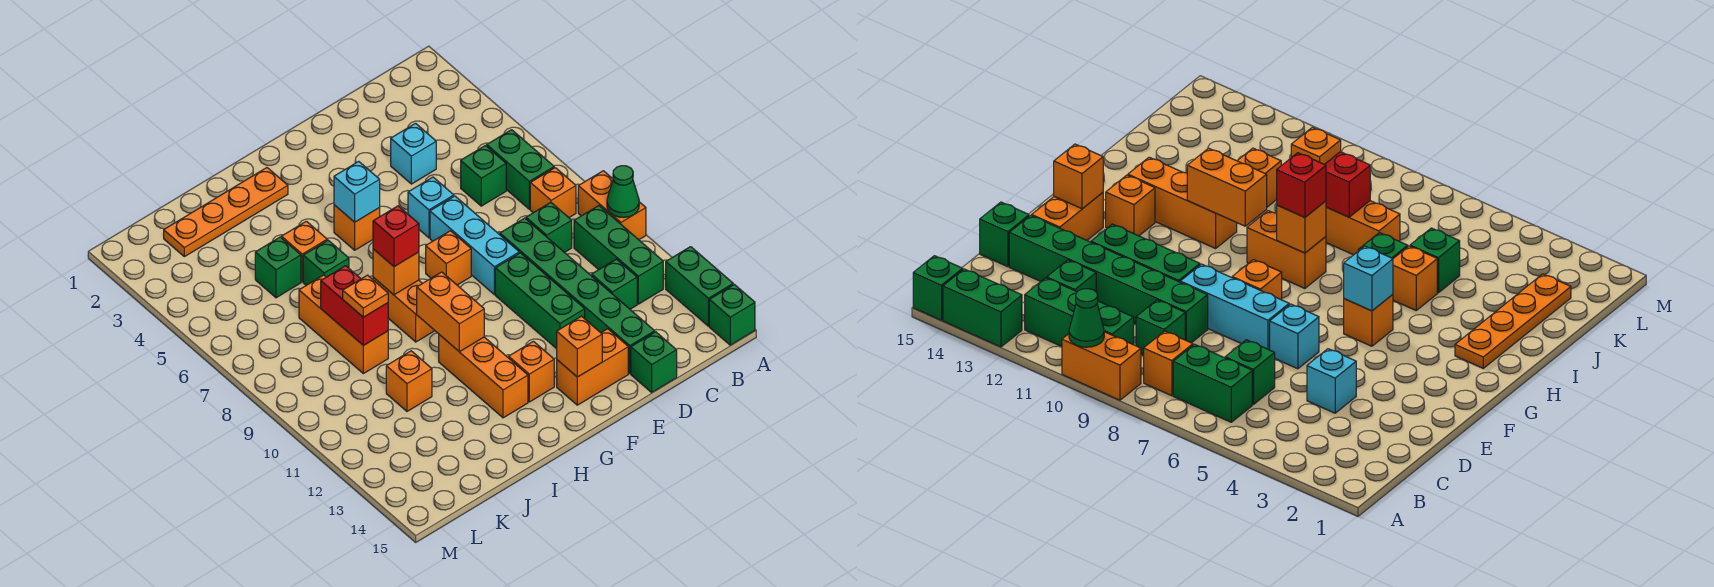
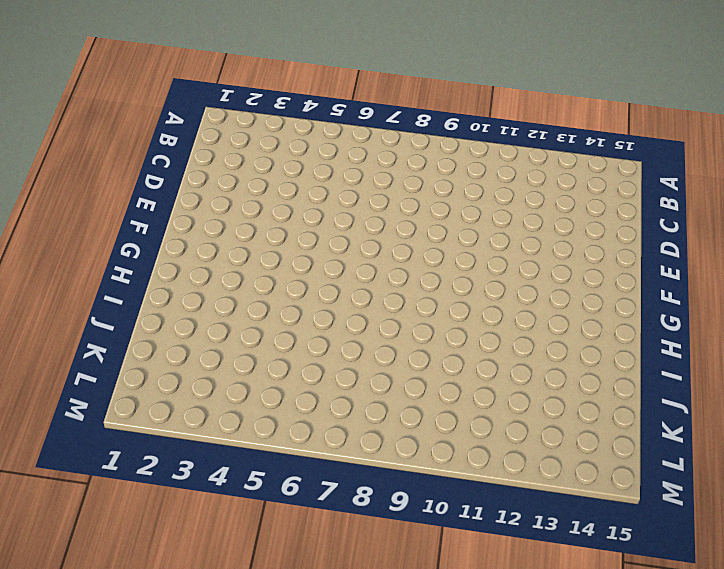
none -> orange 1x2 brick [578,171,646,240]
none -> green 1x2 brick [666,247,733,326]
none -> green 1x1 brick [709,284,755,345]
none -> green 1x2 brick [487,130,554,209]

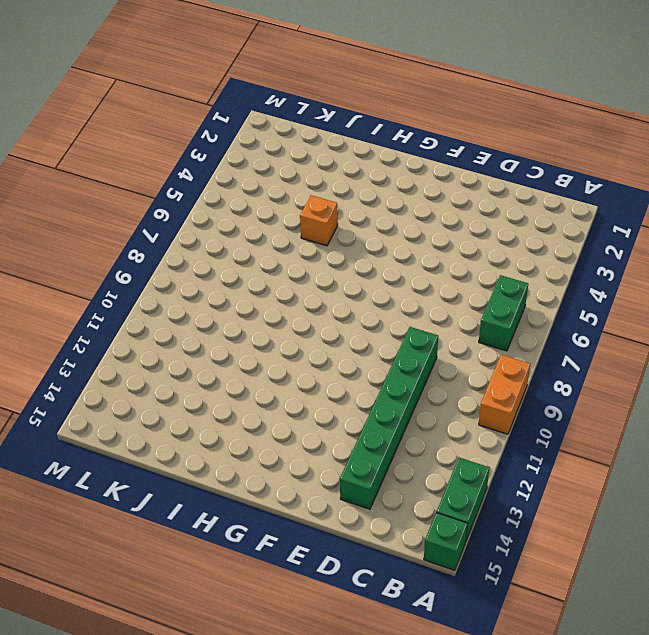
none -> orange 1x1 brick [530,168,576,217]
none -> green 1x3 brick [574,206,663,304]
none -> green 1x1 brick [461,145,506,206]
none -> green 1x1 brick [526,202,572,252]

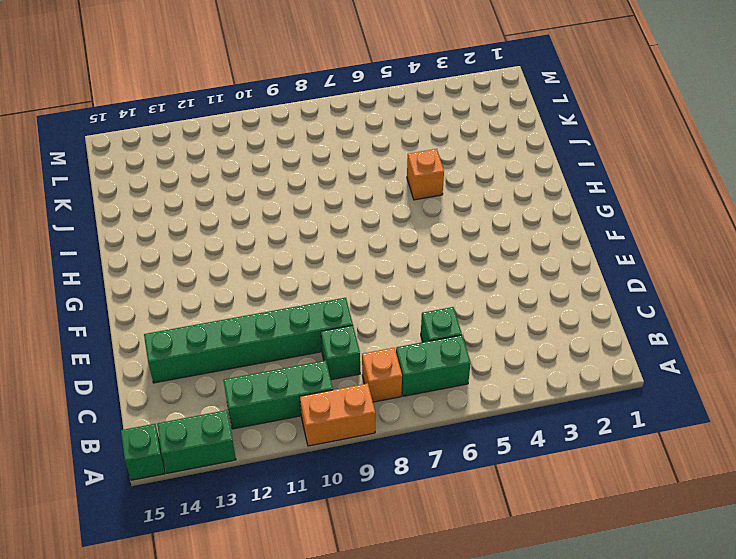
none -> green 1x1 brick [592,259,637,309]
none -> cyan 1x1 brick [391,123,436,184]
none -> green 1x1 brick [631,332,677,392]
none -> cyan 1x1 brick [408,177,454,238]

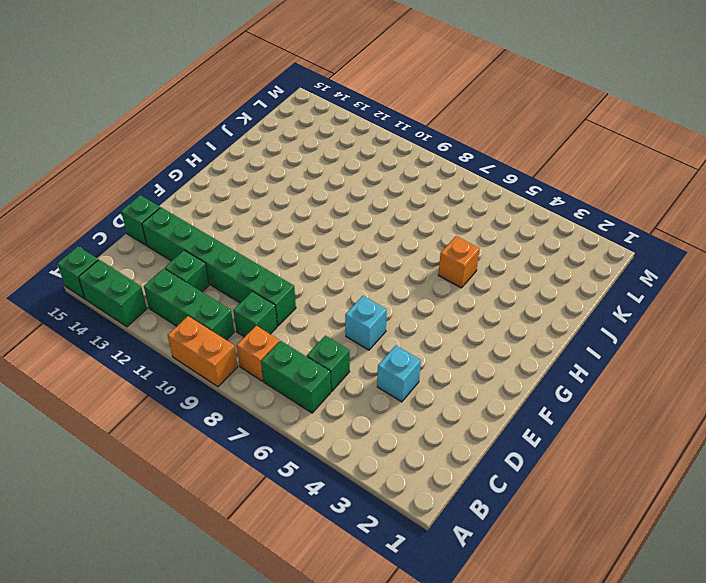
none -> cyan 1x3 brick [430,196,519,295]
none -> green 1x3 brick [495,253,585,349]
none -> orange 1x2 brick [557,329,628,405]
none -> orange 1x1 brick [426,231,471,285]

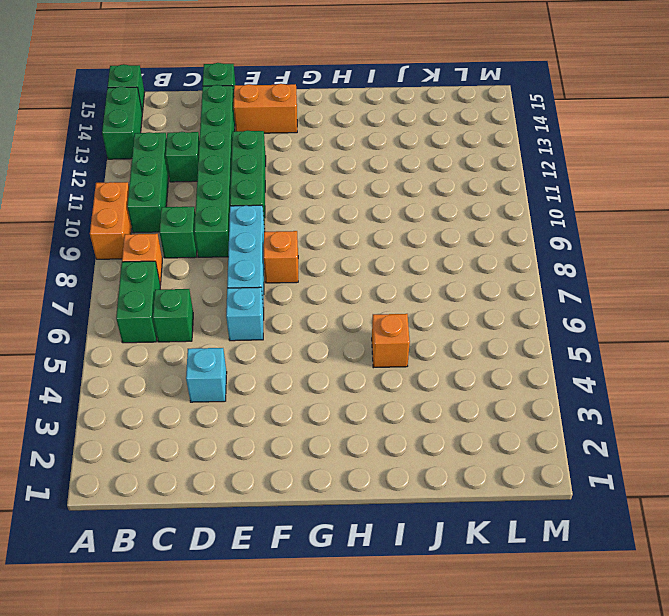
none -> orange 1x1 brick [334,205,380,250]
none -> orange 1x1 brick [509,341,554,402]
none -> orange 1x4 plate [164,168,288,257]
none -> orange 1x2 brick [373,277,435,342]

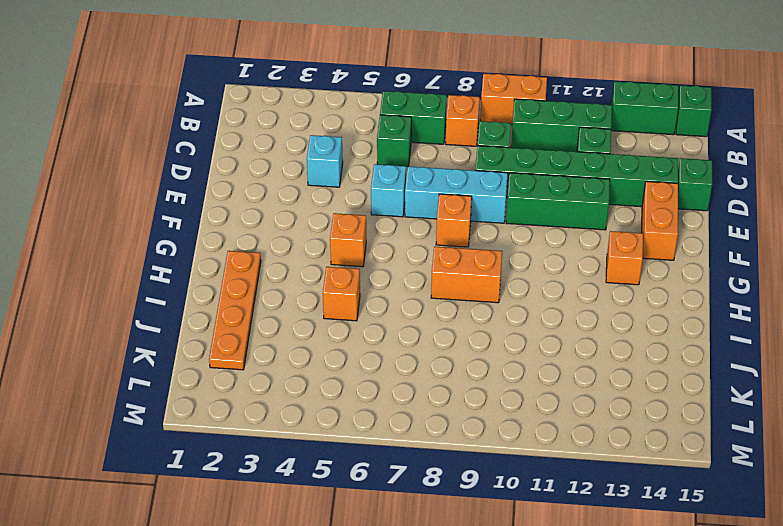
none -> orange 1x3 brick [439,335,528,418]
none -> green 1x1 brick [303,240,349,285]
none -> green 1x1 brick [255,237,301,298]
none -> orange 1x3 brick [299,275,388,374]

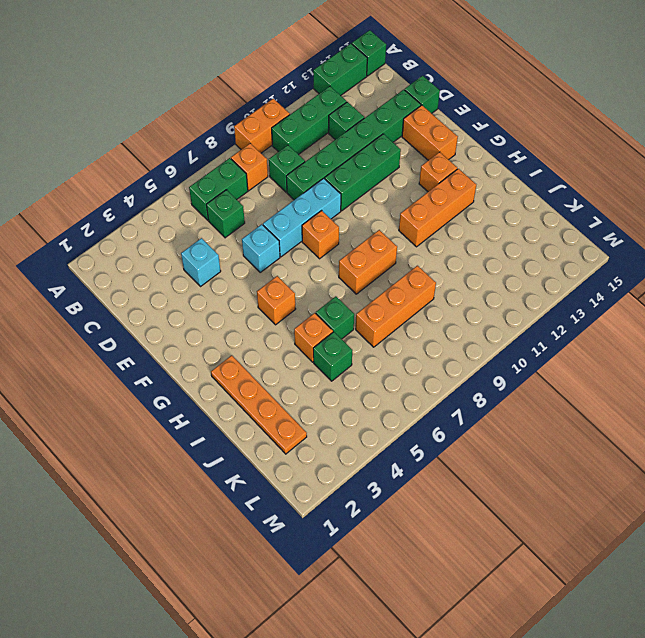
none -> orange 1x1 brick [386,351,432,411]
none -> green 1x1 cone [607,166,639,217]
none -> orange 1x1 brick [557,316,602,377]
none -> cyan 1x1 brick [334,161,380,222]

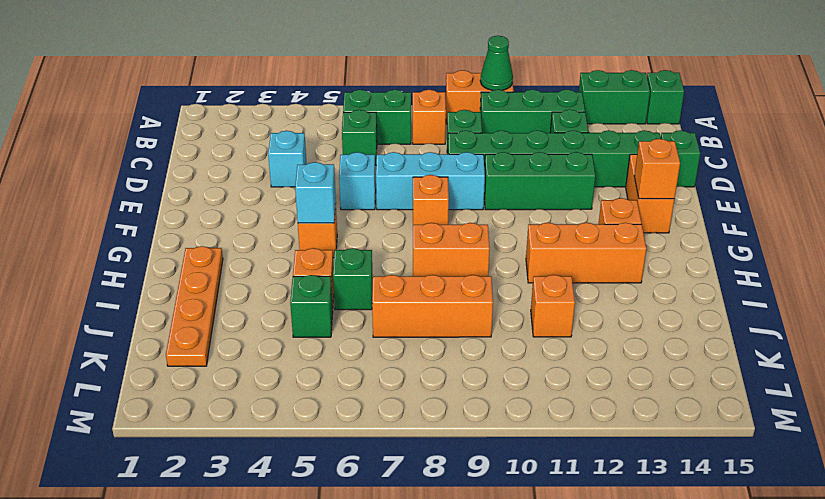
none -> orange 1x1 brick [373,249,419,295]
none -> orange 1x2 brick [417,272,484,352]
none -> red 1x2 brick [321,266,388,346]
none -> red 1x1 brick [373,206,419,267]

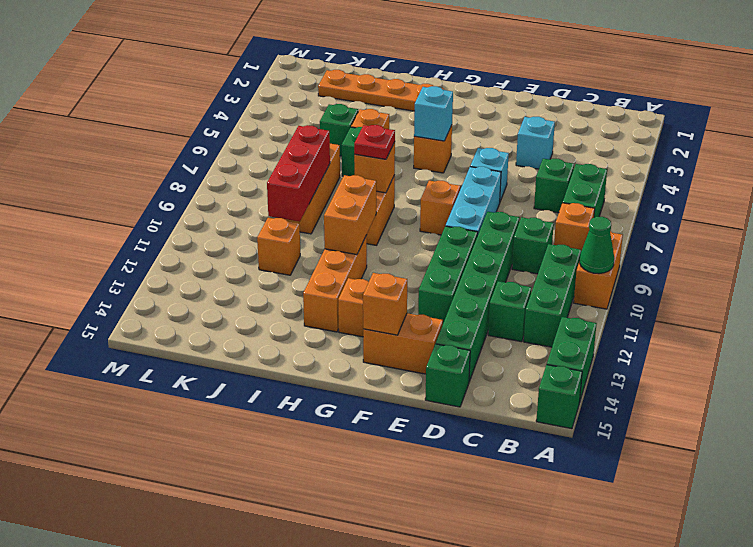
red 1x1 plate [354,125,395,159] -> red 1x1 brick [373,206,419,267]
red 1x3 brick [267,125,330,222] -> red 1x2 brick [321,266,388,346]
none -> orange 1x1 plate [343,275,388,317]

